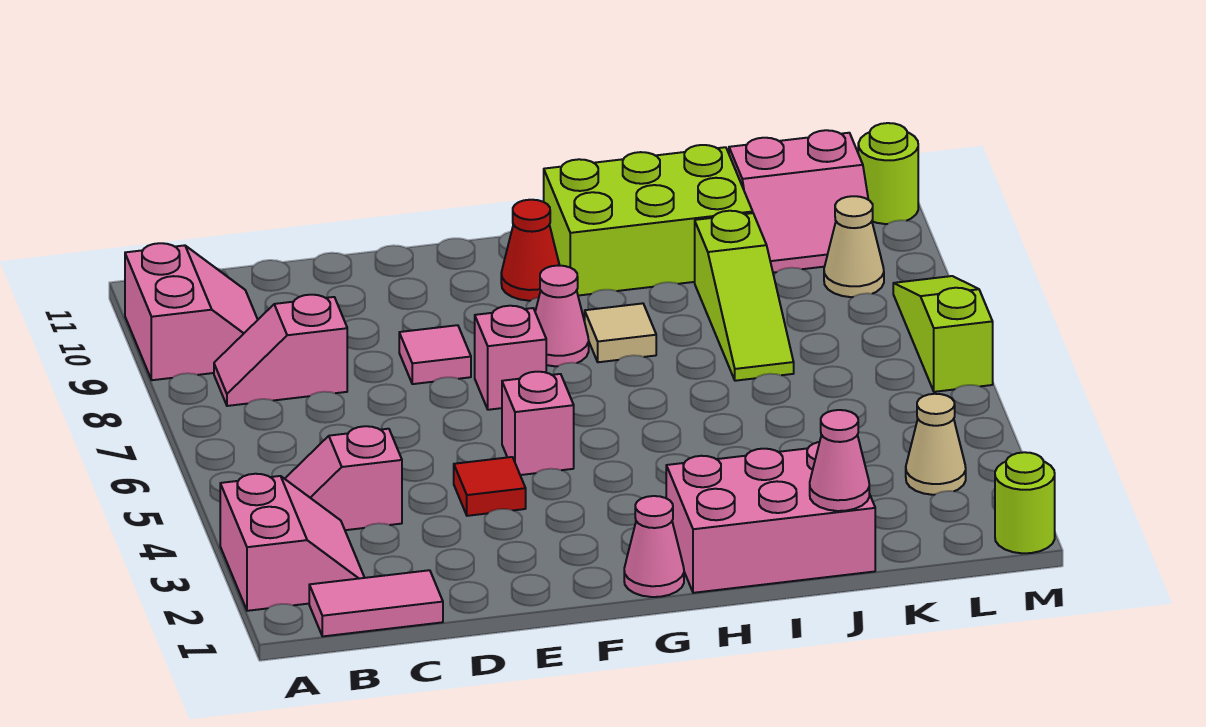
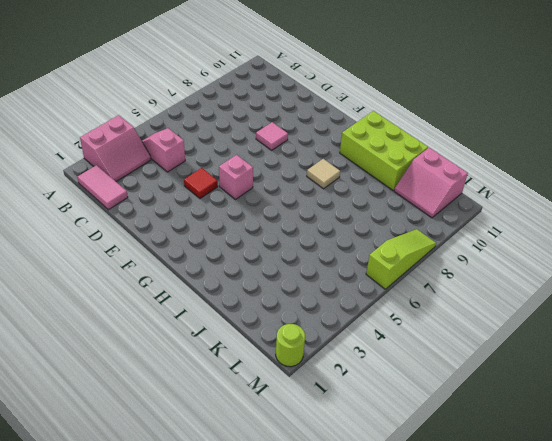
none -> pink 2x2 slope [125,243,258,380]
none -> pink 1x2 slope [214,295,347,406]
none -> pink 1x1 brick [475,306,546,410]

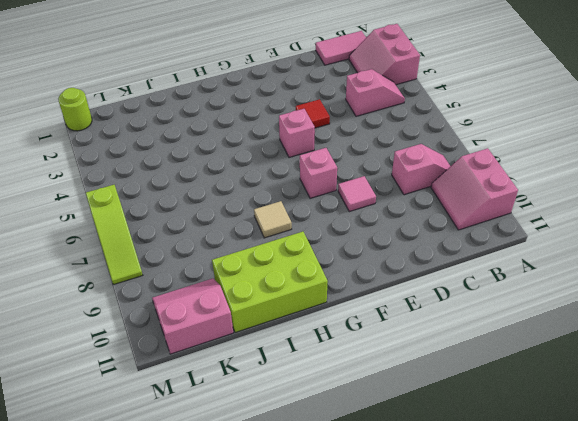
none -> pink 1x1 cone [624,496,684,597]
none -> pink 1x1 cone [535,266,589,366]
none -> red 1x1 cone [501,200,560,301]

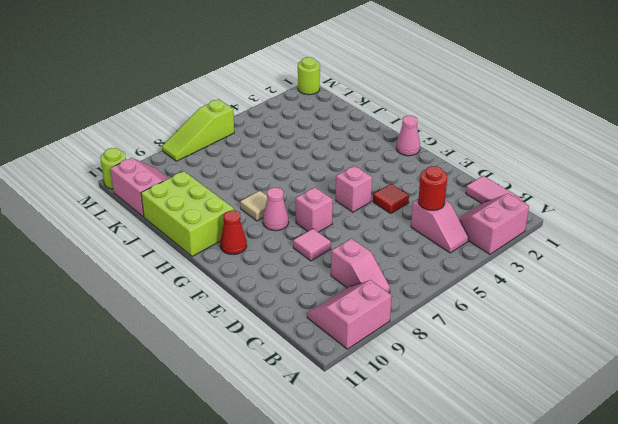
red 1x1 round brick [418,166,447,210] -> none
none -> pink 2x3 brick [666,442,875,593]
none -> lime 1x3 slope [695,211,794,381]
none -> tan 1x1 cone [906,394,966,495]

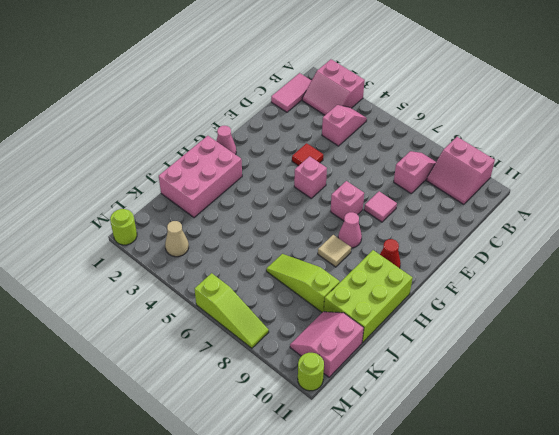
none -> tan 1x1 cone [824,196,884,297]
none -> pink 1x1 cone [810,410,869,511]

